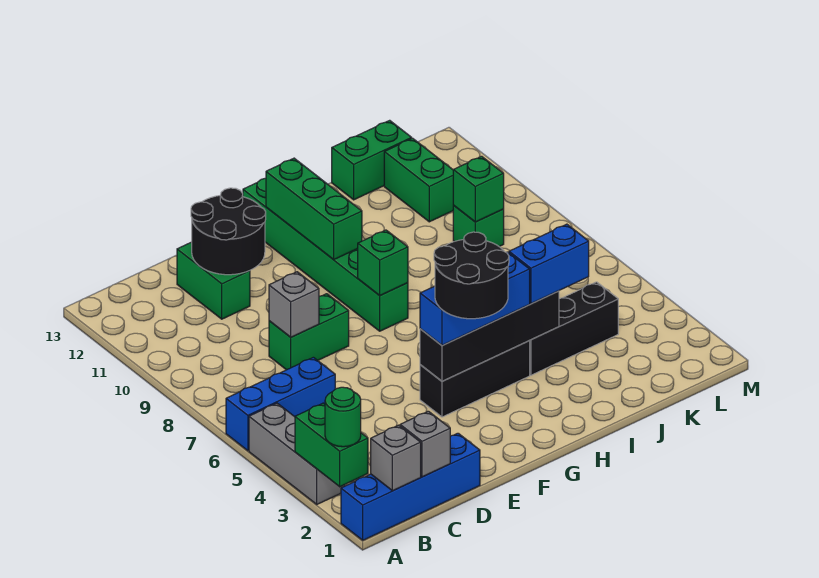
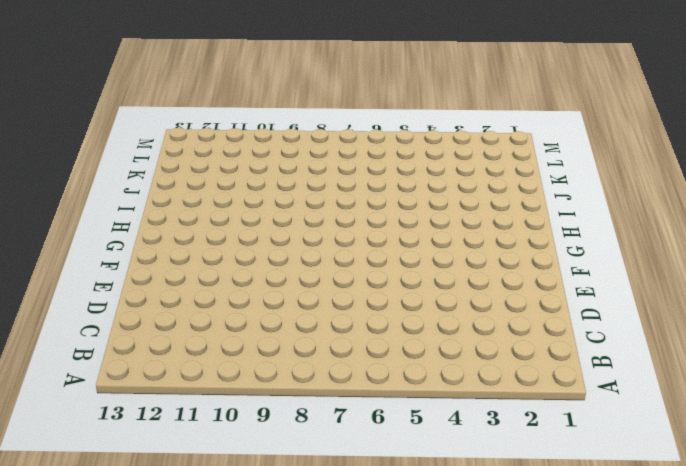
none -> blue 1x4 brick [341,433,480,540]
none -> grey 1x3 brick [249,403,345,504]
none -> blue 1x3 brick [226,357,335,451]

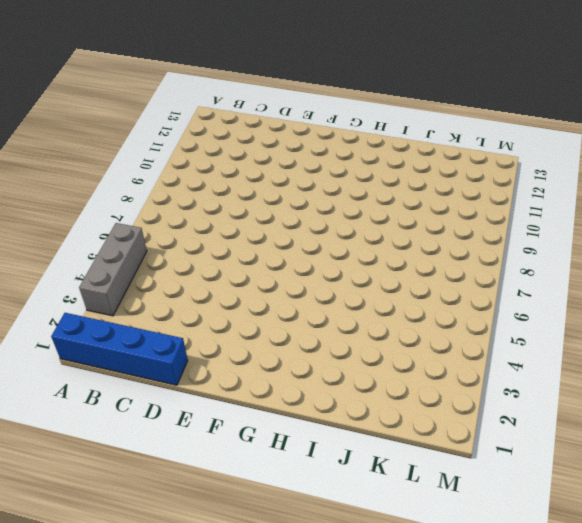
none -> blue 1x3 brick [226,357,335,451]
none -> green 1x2 brick [269,294,349,370]
none -> green 1x2 brick [177,242,250,319]

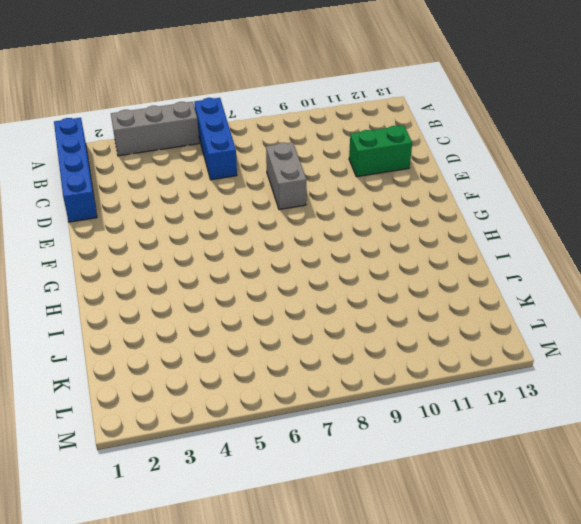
grey 1x2 brick [266,142,306,209] -> green 1x2 brick [269,294,349,370]
none -> black 1x3 brick [420,341,530,417]
none -> green 1x6 brick [243,178,408,331]
none -> black 1x3 brick [529,282,618,375]

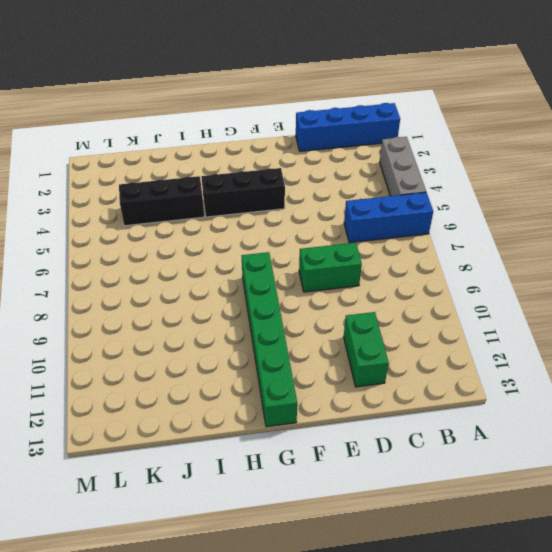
none -> green 1x2 brick [332,120,412,200]
none -> green 1x1 brick [453,206,504,247]
none -> green 1x2 brick [384,138,454,222]

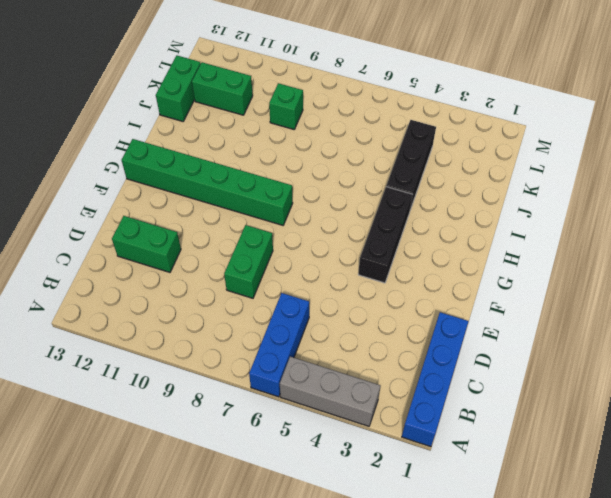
none -> green 1x2 brick [295,403,368,487]
none -> grey 1x1 brick [371,425,421,491]
none -> grey 1x1 brick [400,411,450,477]

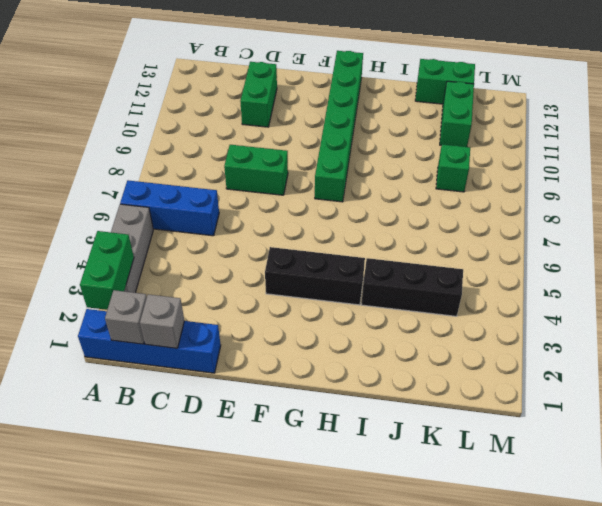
none -> grey 1x1 brick [269,272,319,337]
none -> black 2x2 round brick [191,188,266,275]
none -> black 1x4 brick [420,291,559,381]

